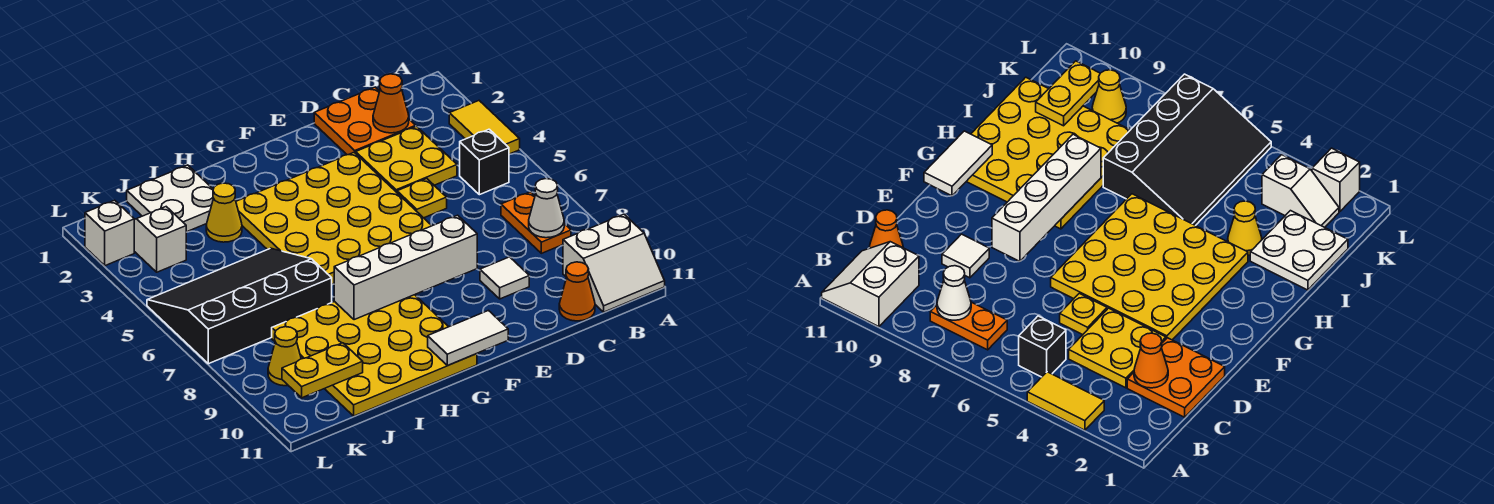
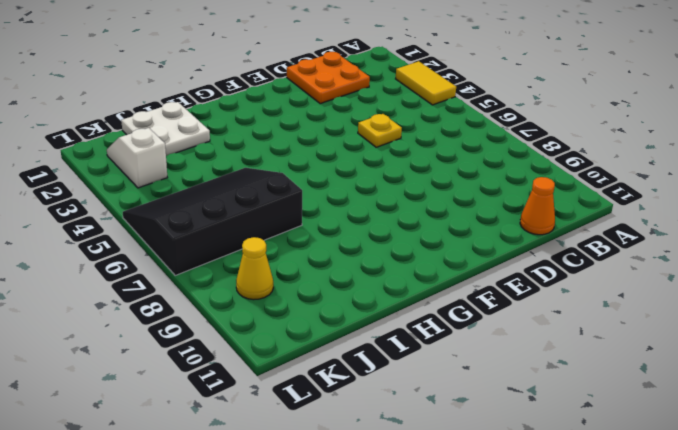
none -> white 2x2 slope [563,214,665,312]
none -> black 1x1 brick [460,129,509,195]
none -> orange 1x2 plate [501,192,571,253]

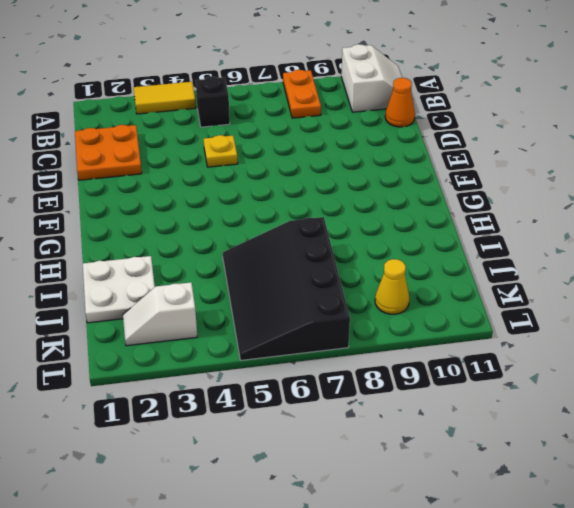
orange 1x2 plate [283,70,321,118] -> orange 1x2 plate turned to [501,192,571,253]
none -> yellow 2x2 plate [356,126,457,192]
none -> white 1x1 tile [480,257,529,299]
none -> yellow 4x4 plate [236,153,432,284]

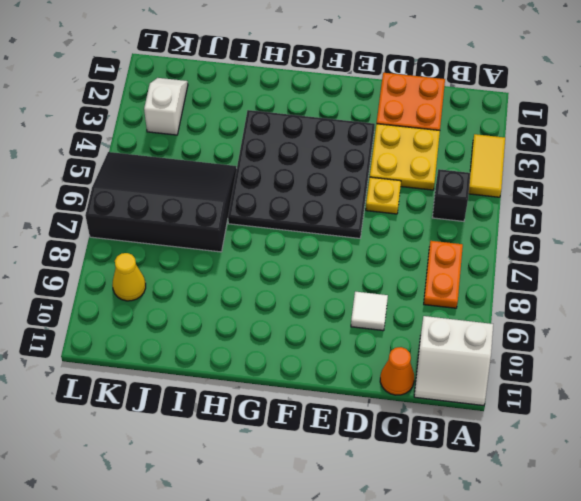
black 4x4 plate [228,110,375,238] -> yellow 4x4 plate [236,153,432,284]
none -> yellow 4x4 plate [272,295,477,416]
none -> white 2x2 plate [127,165,214,232]
none -> yellow 1x1 cone [206,183,242,242]

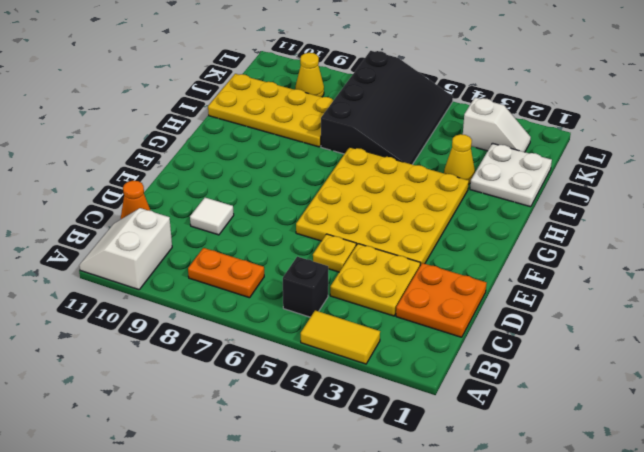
yellow 2x4 plate [208,74,333,147] -> yellow 4x4 plate [272,295,477,416]
none -> white 1x1 brick [85,200,134,266]
none -> white 1x1 cone [529,179,564,238]
none -> orange 1x1 cone [373,74,409,133]

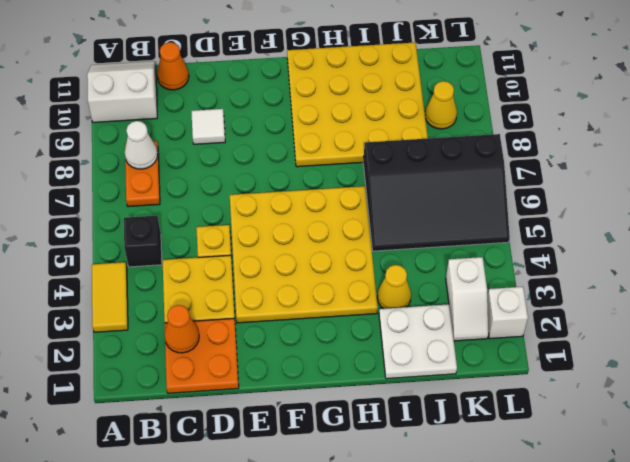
none -> white 1x4 brick [334,215,477,320]
none -> white 1x2 tile [428,311,508,366]
none -> yellow 1x2 plate [282,343,363,398]

